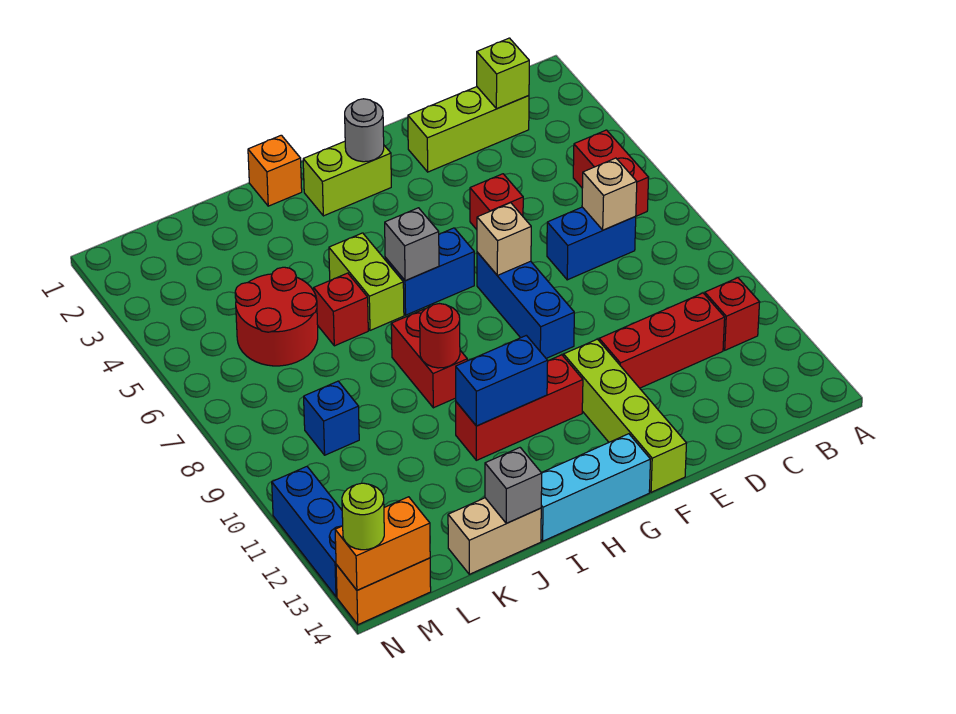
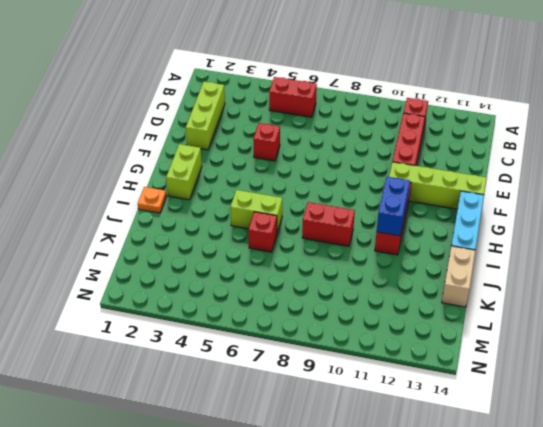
orange 1x1 plate [138,187,167,213] -> orange 1x1 brick [248,135,302,206]
none -> blue 1x2 brick [547,207,636,280]
none -> blue 1x3 brick [477,252,574,358]
none -> blue 1x2 brick [385,228,474,315]
none -> red 2x2 round brick [235,267,318,366]

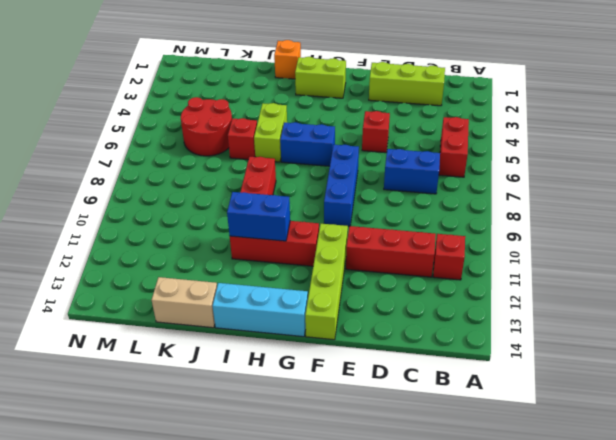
none -> blue 1x1 brick [304,381,359,455]
none -> orange 1x2 brick [336,558,431,625]
none -> blue 1x3 brick [272,467,343,597]
none -> lime 1x1 brick [477,38,529,109]

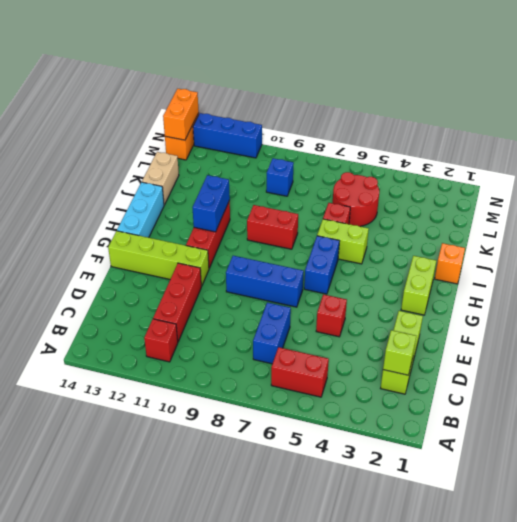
none -> tan 1x1 brick [582,158,637,230]
none -> tan 1x1 brick [477,203,531,275]
none -> grey 1x1 round brick [345,99,384,162]
none -> grey 1x1 brick [385,208,439,281]

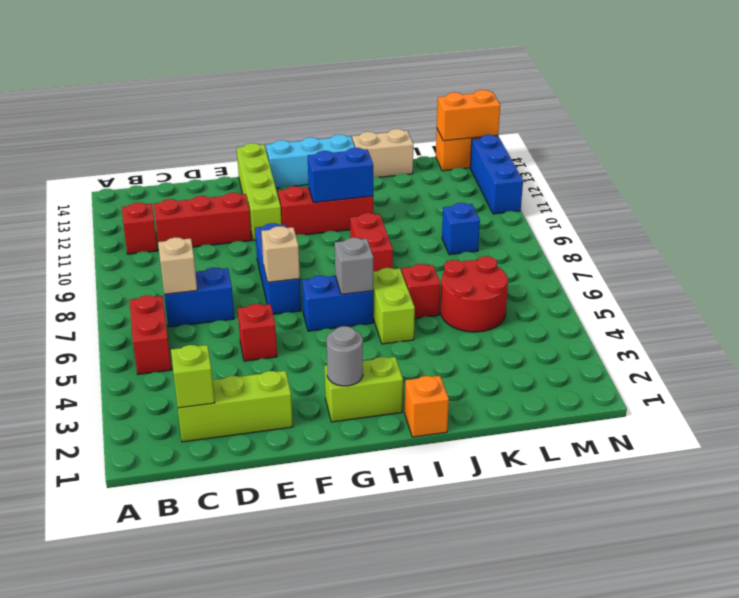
none -> red 1x1 round brick [420,304,460,368]
none -> grey 1x1 brick [485,448,542,523]
none -> lime 1x1 round brick [342,483,384,550]

